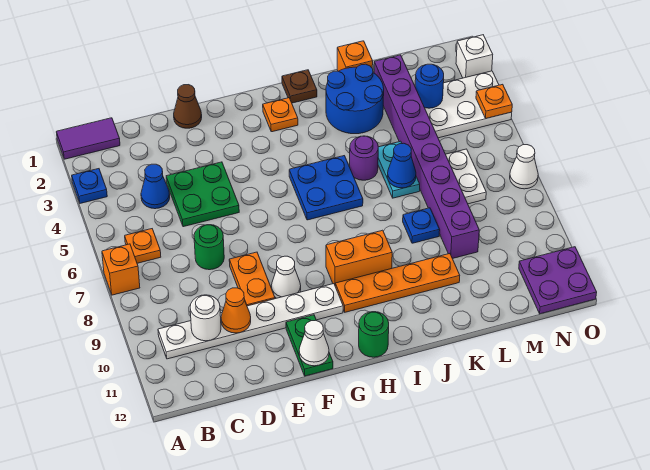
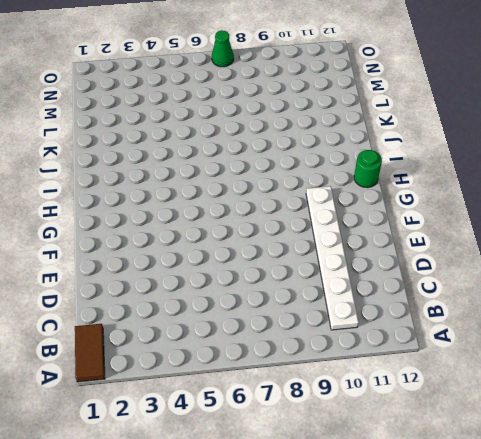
brown 1x2 tile [75,324,105,382] -> purple 1x2 tile [57,118,120,159]
green 1x1 cone [212,30,234,67] -> white 1x1 cone [510,145,538,189]
none -> blue 1x1 plate [72,169,107,203]
none -> orange 1x1 brick [102,244,140,295]
none -> orange 1x1 plate [125,229,161,263]
none -> blue 1x1 cone [141,164,170,209]

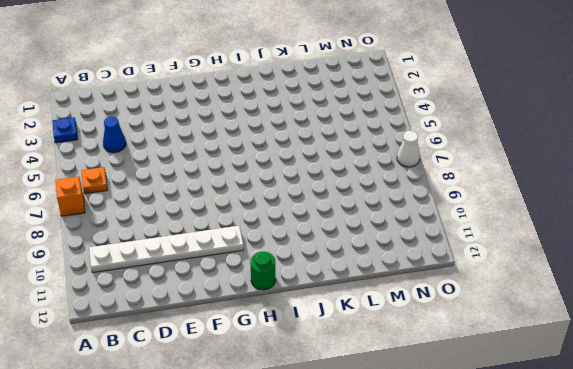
none -> purple 1x2 tile [57,118,120,159]
none -> green 2x2 plate [166,162,239,227]
none -> green 1x1 round brick [194,225,224,270]
none -> brown 1x1 cone [174,85,202,128]

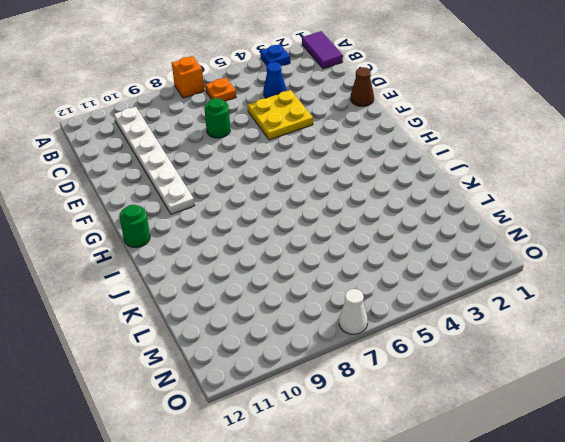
yellow 2x2 plate [248,90,313,140] -> green 2x2 plate [166,162,239,227]
none -> orange 1x2 plate [229,252,275,306]
none -> white 1x1 cone [271,256,301,298]
none -> green 1x2 plate [286,315,333,376]
none -> orange 1x1 plate [263,98,298,132]

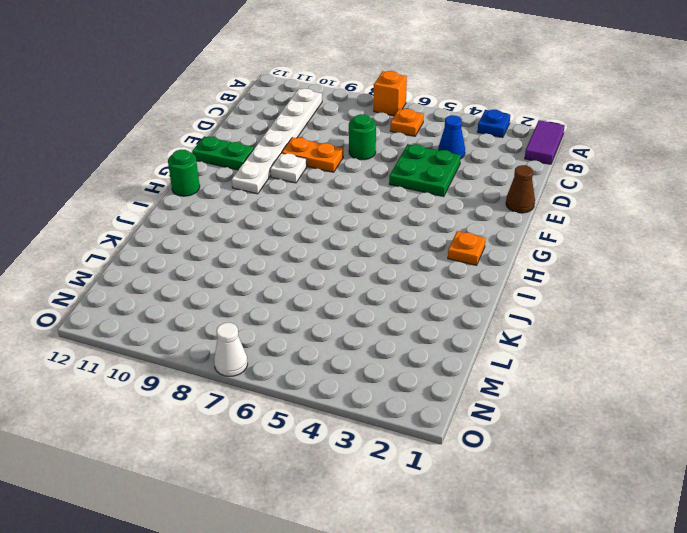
white 1x1 plate [270,153,307,183] -> white 1x1 cone [271,256,301,298]
none -> blue 2x2 plate [289,156,363,220]
none -> orange 1x2 brick [326,230,392,284]
none -> orange 1x4 plate [335,254,460,312]
none -> brown 1x1 plate [282,70,317,103]

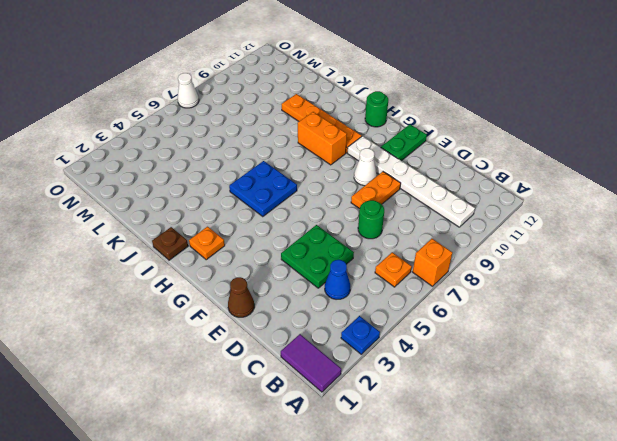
none -> blue 2x2 round brick [326,64,384,134]
none -> purple 1x1 round brick [350,136,378,180]
none -> orange 1x1 brick [337,41,373,71]
none -> cyan 1x2 plate [378,141,420,198]

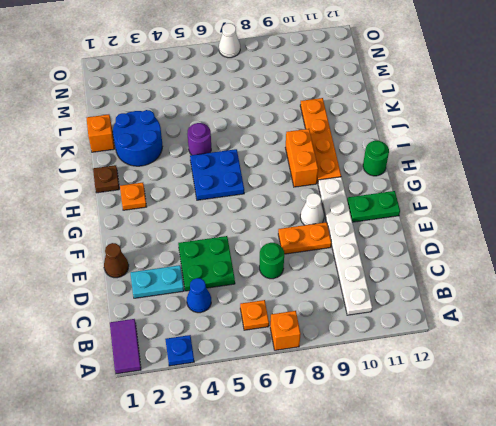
cyan 1x2 plate [130,265,184,298] -> cyan 1x2 plate moved to [378,141,420,198]
none -> blue 1x1 plate [403,208,440,243]
none -> purple 1x8 brick [374,55,479,258]
none -> white 2x3 plate [425,71,512,138]
none -> white 1x2 plate [446,149,486,204]

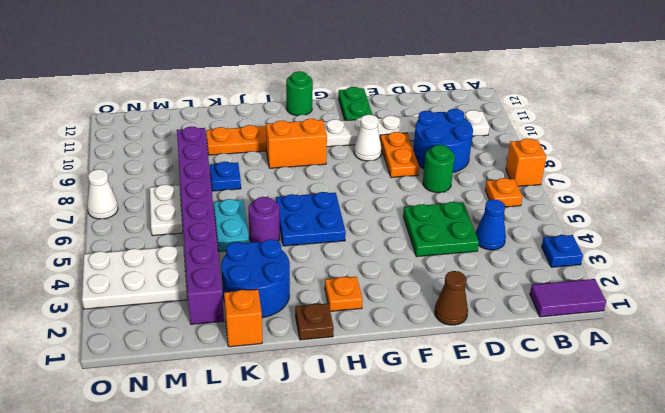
blue 2x2 round brick [413,109,473,172] -> none
none -> purple 2x2 plate [519,247,597,314]
none -> white 1x1 brick [456,35,493,78]
none -> white 1x1 round brick [190,295,221,341]
none -> orange 1x1 cone [221,288,251,333]

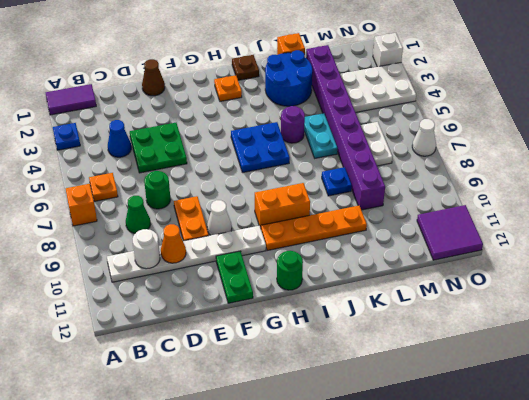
green 1x1 cone [126,196,150,233] -> none
purple 2x2 tile [417,205,483,260] -> purple 2x2 plate [519,247,597,314]
none -> white 1x1 cone [299,320,329,366]
none -> blue 1x1 cone [387,143,416,188]
none -> blue 1x1 round brick [415,64,444,108]
none -> orange 1x1 plate [476,84,512,118]

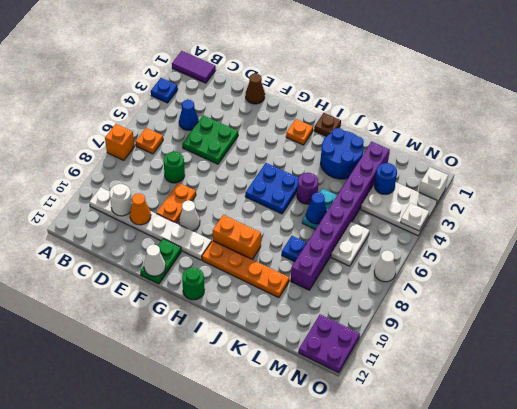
white 1x1 plate [401,203,429,231] -> orange 1x1 plate [476,84,512,118]
none -> orange 1x1 brick [337,41,373,71]

